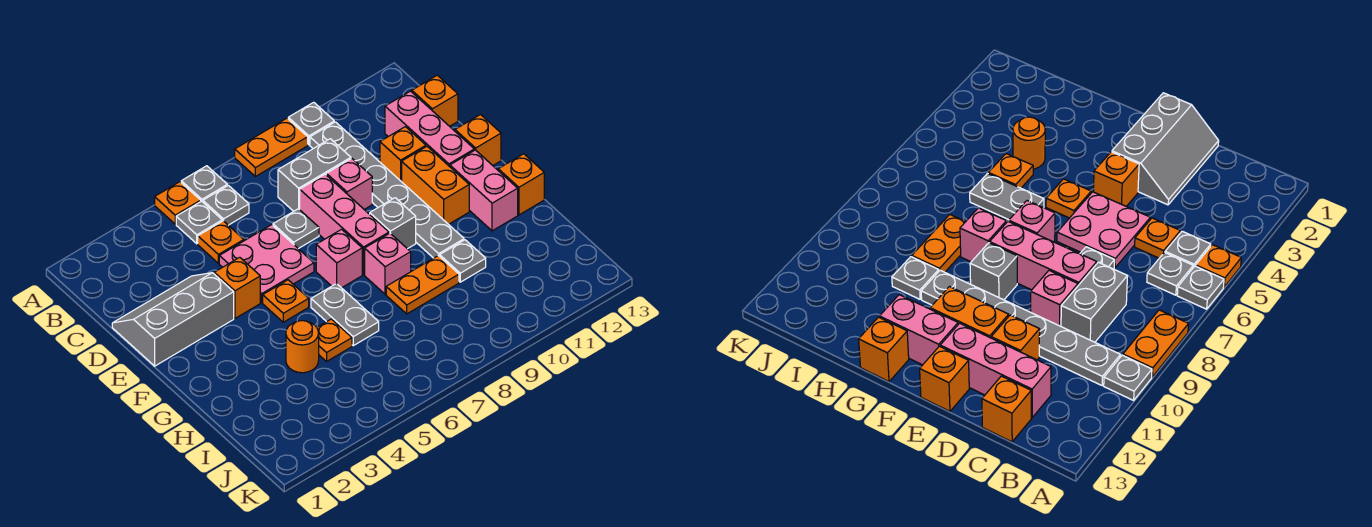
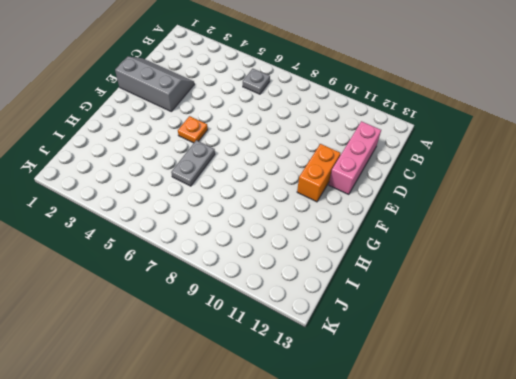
none -> orange 1x1 plate [155,182,201,224]
none -> grey 1x1 plate [181,166,227,202]
none -> orange 1x2 plate [235,118,308,177]
none -> grey 1x1 plate [288,102,334,145]

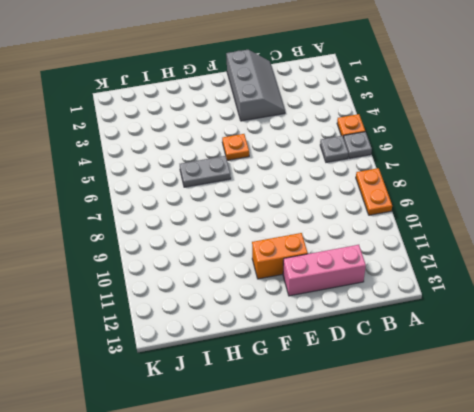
none -> grey 1x1 plate [288,102,334,145]
none -> grey 1x1 plate [176,201,222,244]
none -> grey 1x6 plate [310,122,464,258]
none -> orange 1x1 plate [198,221,244,263]

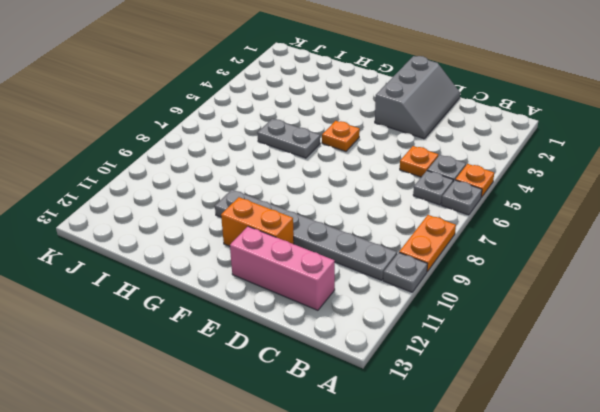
none -> grey 1x2 brick [278,139,351,211]
none -> orange 1x1 brick [412,75,458,126]
none -> pink 2x2 plate [219,225,314,302]
none -> grey 1x1 plate [273,209,319,249]

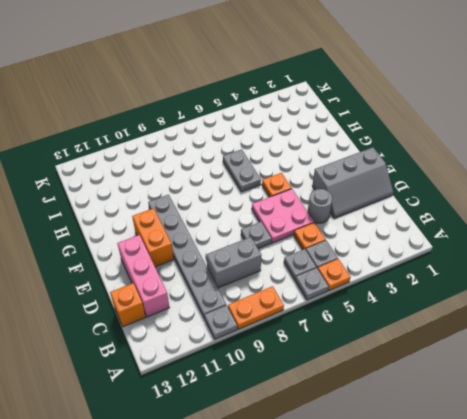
grey 1x1 round brick [307,189,332,223] -> none
none -> pink 1x3 brick [300,174,389,275]
none -> pink 1x1 brick [326,158,372,210]
none -> orange 1x1 brick [380,127,426,182]
none -> orange 1x1 brick [214,257,260,318]

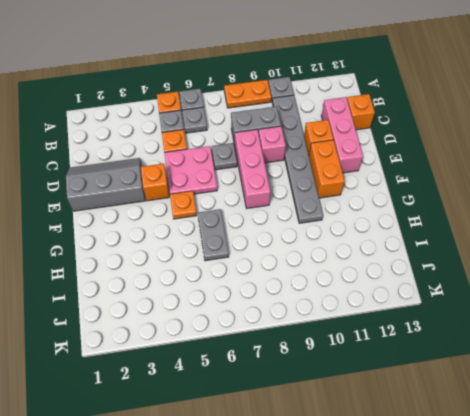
none -> orange 1x1 brick [455,115,501,165]
none -> pink 1x1 brick [316,229,362,288]
none -> grey 1x1 brick [370,198,416,249]
none -> pink 1x2 brick [450,150,518,231]

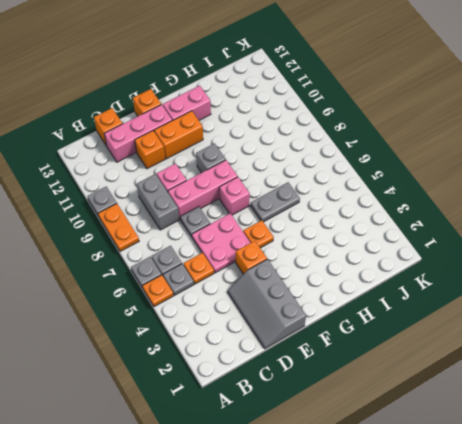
none -> grey 1x6 plate [310,122,464,258]
none -> pink 1x1 brick [365,233,411,294]
none -> orange 1x1 brick [498,154,544,215]
none -> orange 1x1 round brick [286,321,319,373]

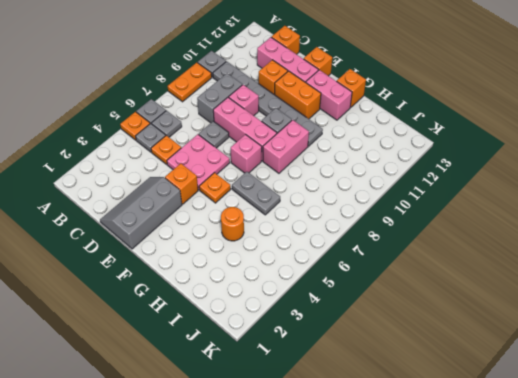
pink 1x2 brick [263,120,309,173] -> pink 1x1 brick [365,233,411,294]
none -> orange 1x1 plate [317,319,352,361]
none -> orange 1x2 plate [386,256,459,314]
none -> grey 1x1 plate [440,240,486,282]

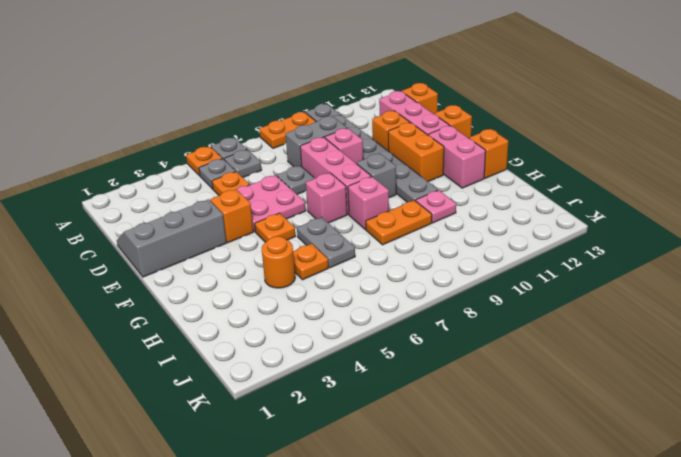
pink 1x1 plate [416,190,456,223] -> grey 1x1 plate [440,240,486,282]

